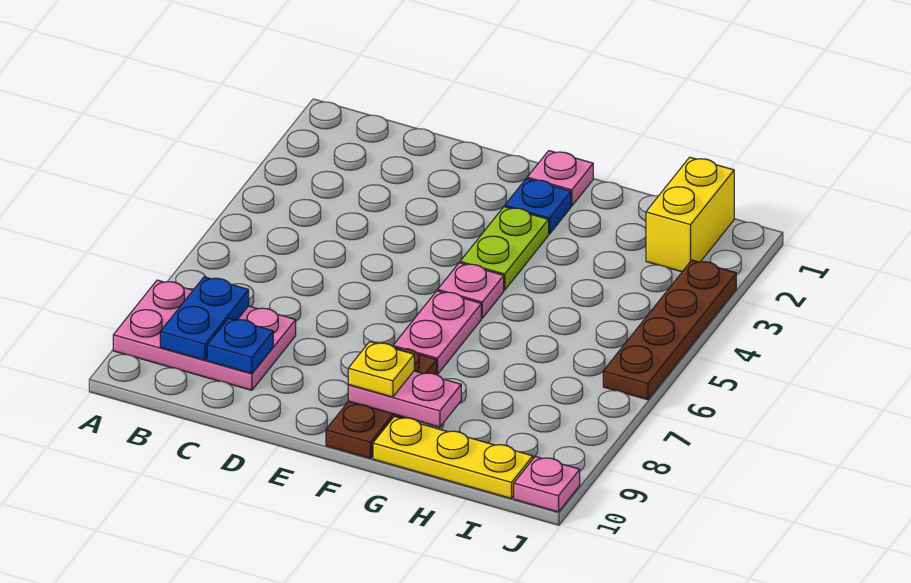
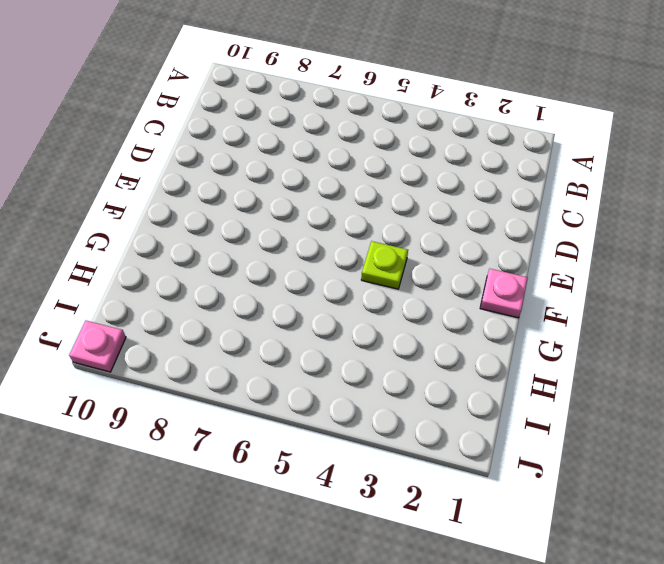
lime 1x1 plate [361,241,408,289] -> lime 1x2 plate [460,207,549,290]
none -> pink 2x3 plate [113,280,296,390]
none -> blue 1x1 plate [505,179,571,234]
none -> pink 1x1 plate [438,263,504,318]

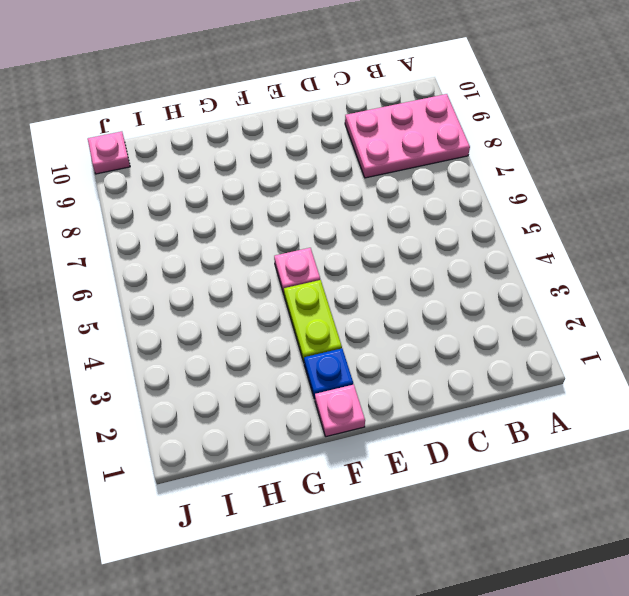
none -> pink 1x2 plate [393,291,481,374]
none -> brown 1x3 plate [326,348,437,458]
none -> yellow 1x3 plate [373,416,533,499]

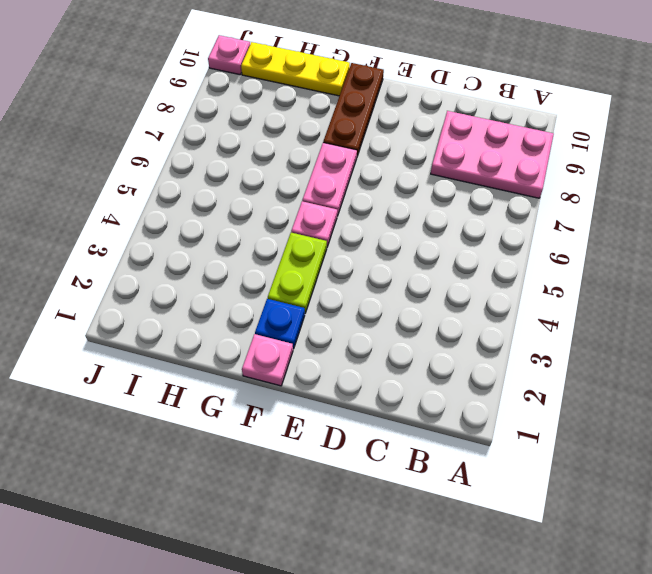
none -> yellow 1x2 brick [646,157,734,272]
none -> brown 1x4 plate [603,260,736,400]
none -> blue 1x2 plate [160,277,249,360]

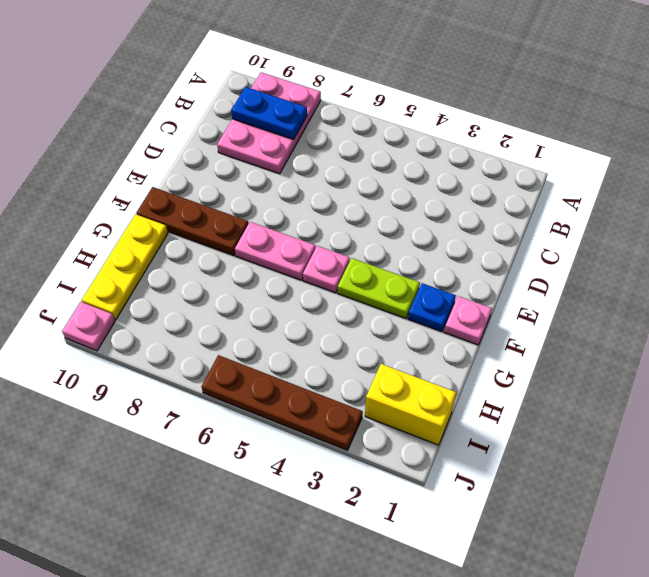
none -> blue 1x1 plate [207,318,273,374]
none -> pink 1x2 plate [348,371,461,427]
none -> yellow 1x1 plate [348,342,414,397]

